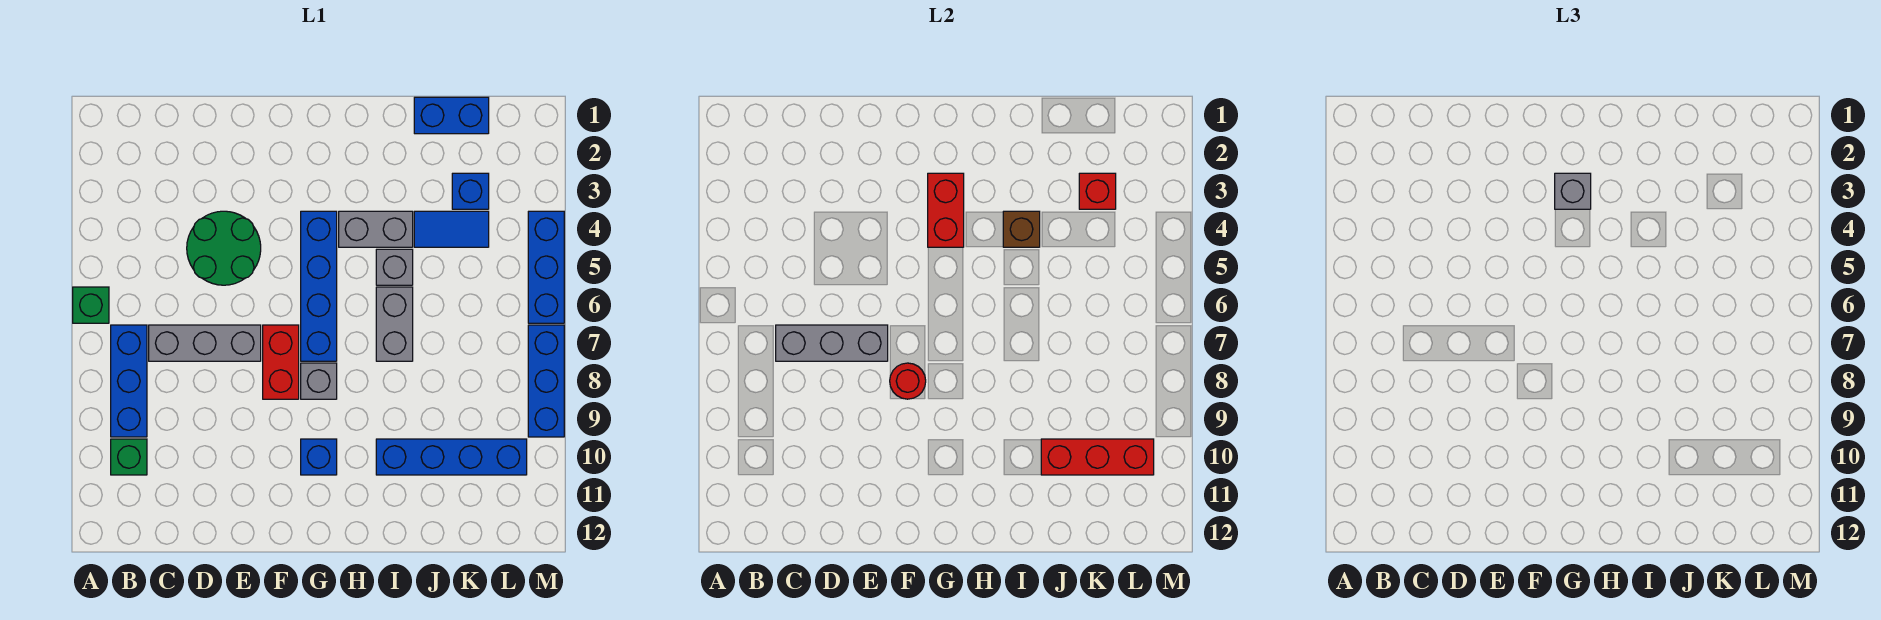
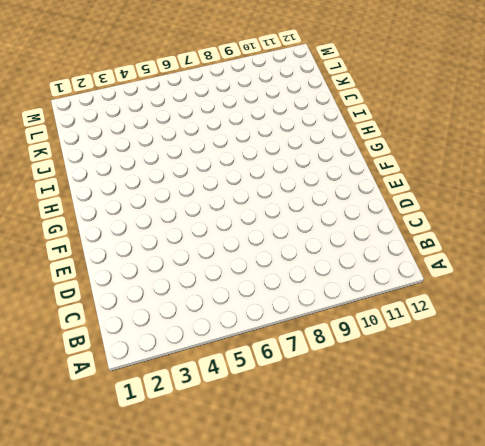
none -> green 1x1 brick [73,287,109,323]
none -> blue 1x3 brick [111,325,147,437]
none -> green 1x1 brick [111,439,147,475]

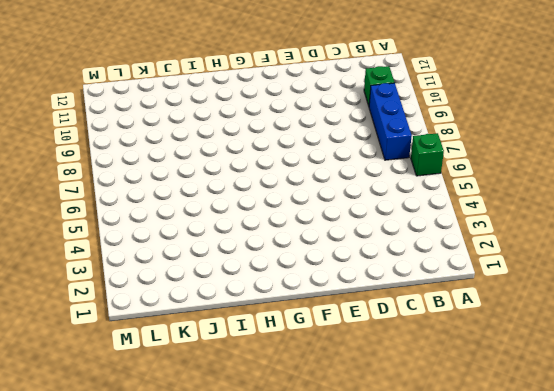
none -> grey 1x3 brick [149,325,261,361]
none -> green 2x2 round brick [187,211,261,285]
none -> red 1x2 brick [263,325,299,399]

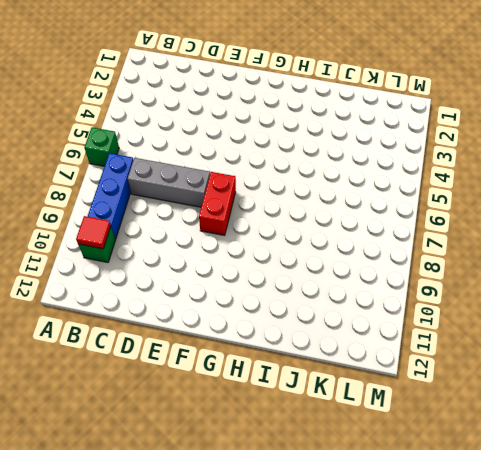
red 1x1 tile [76,216,111,249] -> none
none -> green 2x2 round brick [187,211,261,285]
none -> blue 1x4 brick [301,211,337,361]
none -> grey 1x1 brick [301,363,337,399]

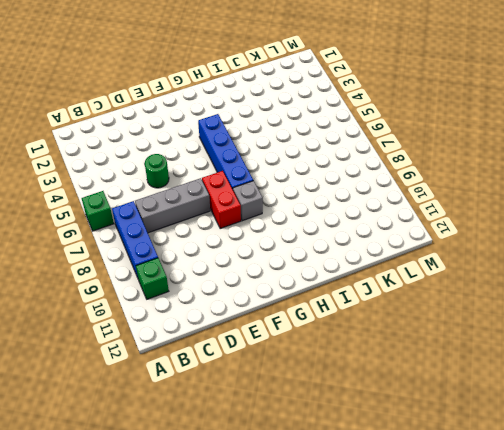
green 1x1 round brick [145,154,169,188] -> green 2x2 round brick [187,211,261,285]
none -> blue 1x1 brick [301,439,337,475]
none -> grey 1x2 brick [339,211,413,247]
none -> grey 1x1 brick [376,249,413,285]

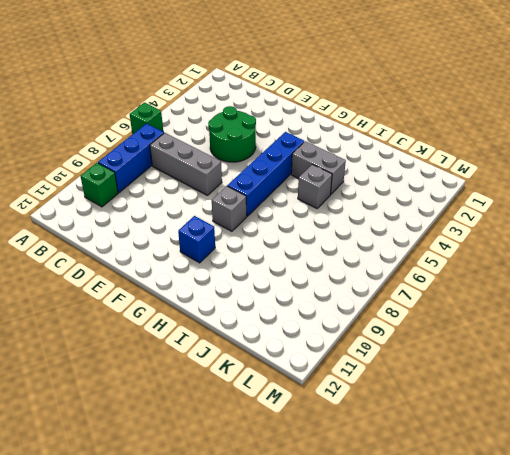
none -> red 1x2 brick [263,325,299,399]
none -> grey 1x2 brick [376,287,413,361]
none -> blue 1x4 brick [376,439,527,475]

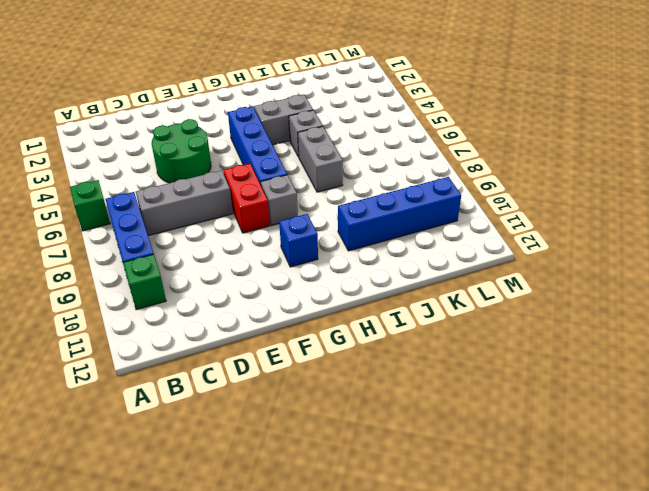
none -> blue 1x2 brick [414,97,489,134]
none -> blue 1x2 tile [414,211,489,247]
none -> blue 1x1 brick [452,173,489,209]

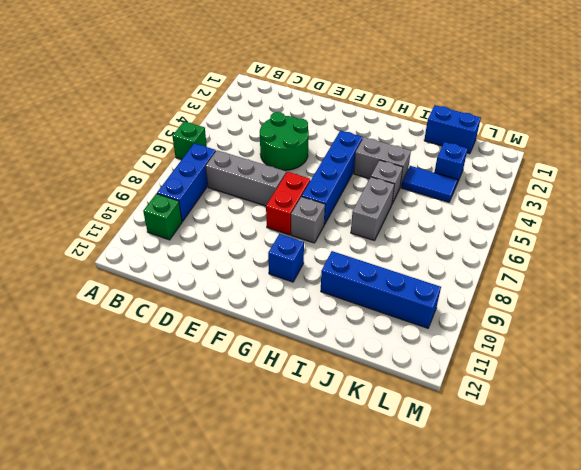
none -> blue 1x3 brick [528,211,564,323]
none -> blue 1x3 brick [528,325,564,437]
none -> grey 1x3 brick [776,325,888,361]

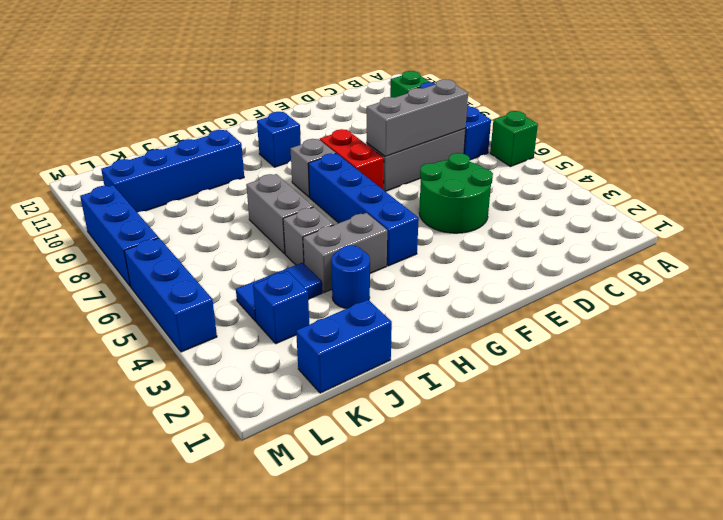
blue 1x1 round brick [331,245,370,308] -> none
none -> red 1x1 round brick [890,363,926,399]
none -> red 1x2 brick [928,173,964,247]
none -> brown 1x1 brick [1003,211,1040,247]

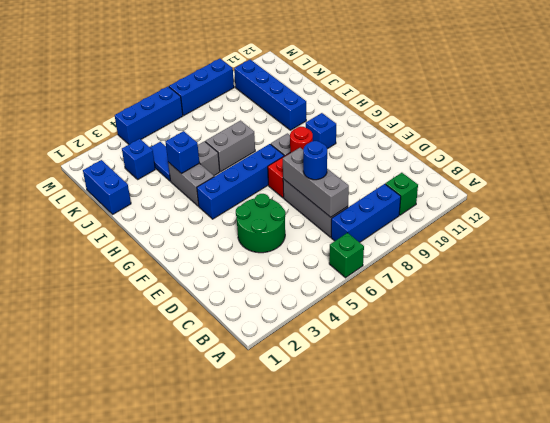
blue 1x1 round brick [303,141,327,180] -> none
blue 1x1 brick [166,131,199,174] -> brown 1x1 brick [1003,211,1040,247]
none -> red 1x2 brick [928,173,964,247]
none -> red 1x3 brick [1041,439,1154,475]
none -> red 1x1 brick [1079,173,1116,209]

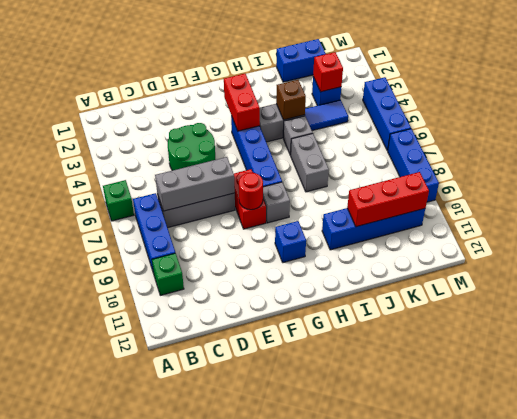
none -> grey 1x1 brick [1555,173,1591,209]

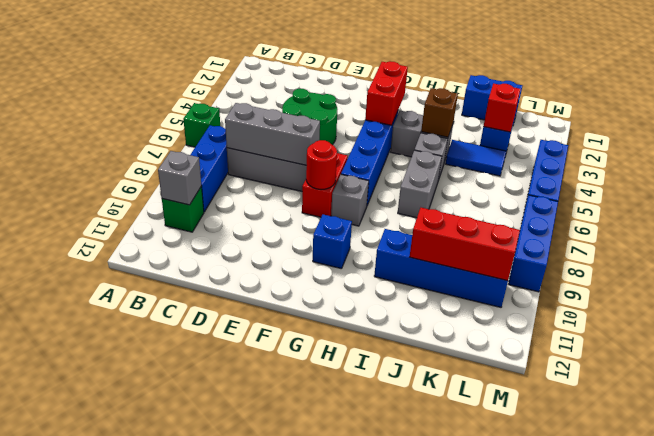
grey 1x1 brick [158,151,202,205] -> grey 1x1 brick moved to [1555,173,1591,209]

